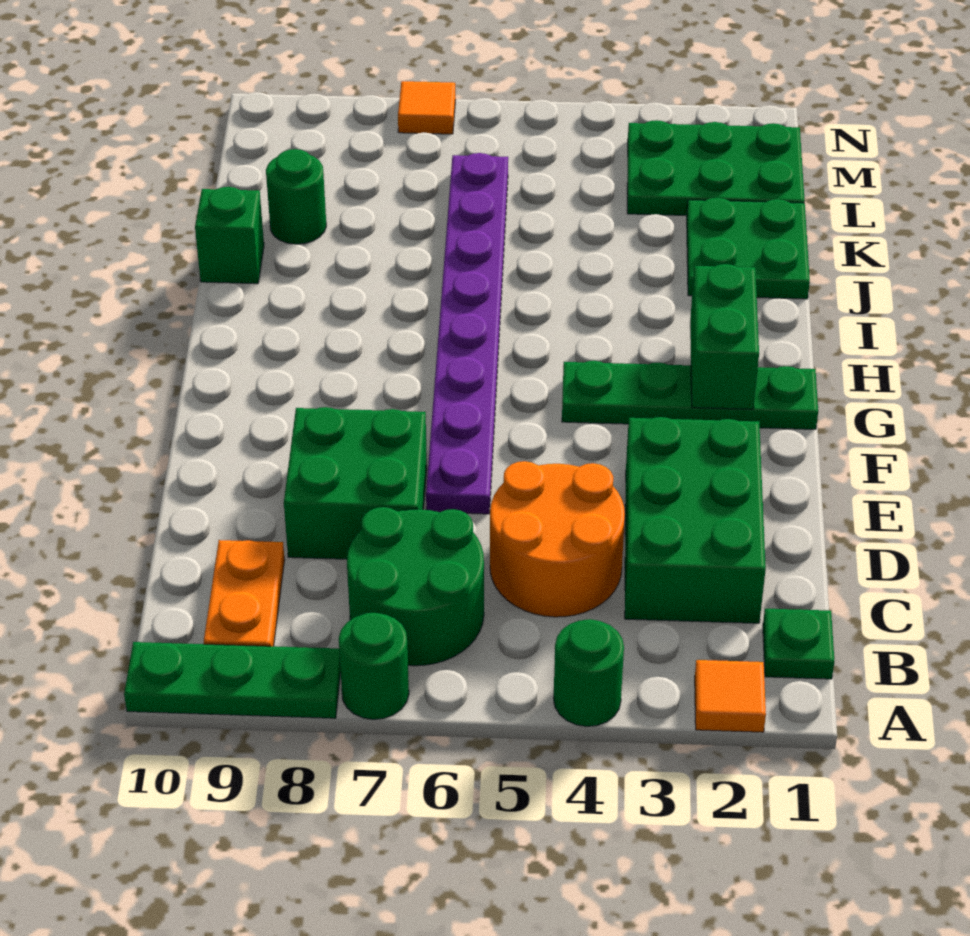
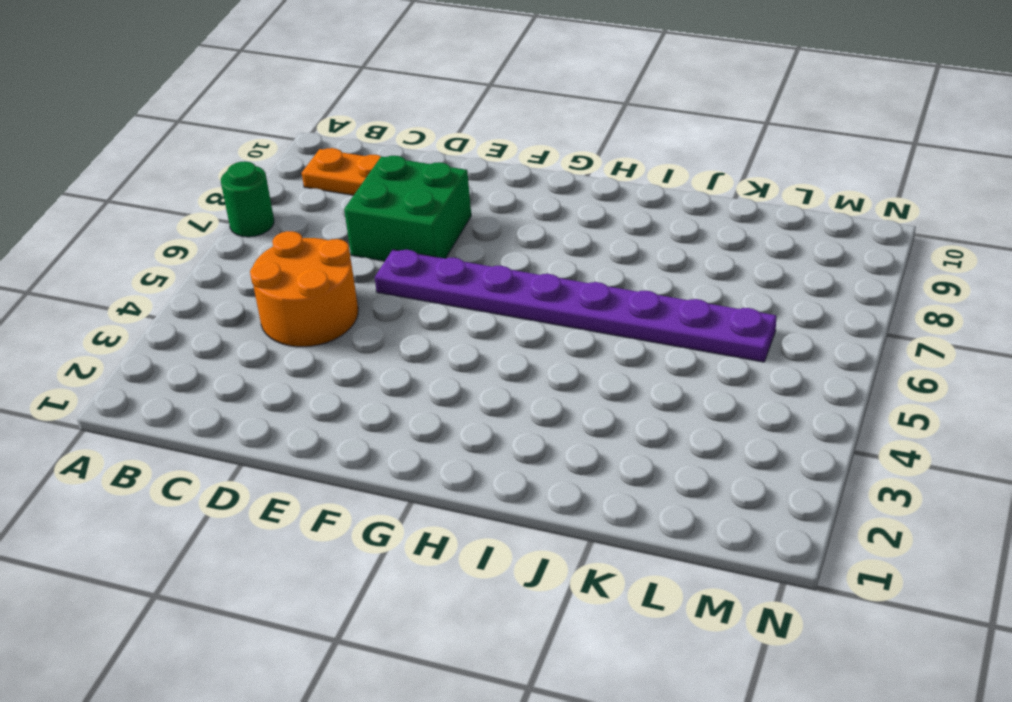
none -> orange 1x1 tile [695,660,766,732]
none -> green 1x1 round brick [554,619,624,726]
none -> green 1x3 plate [124,642,341,718]

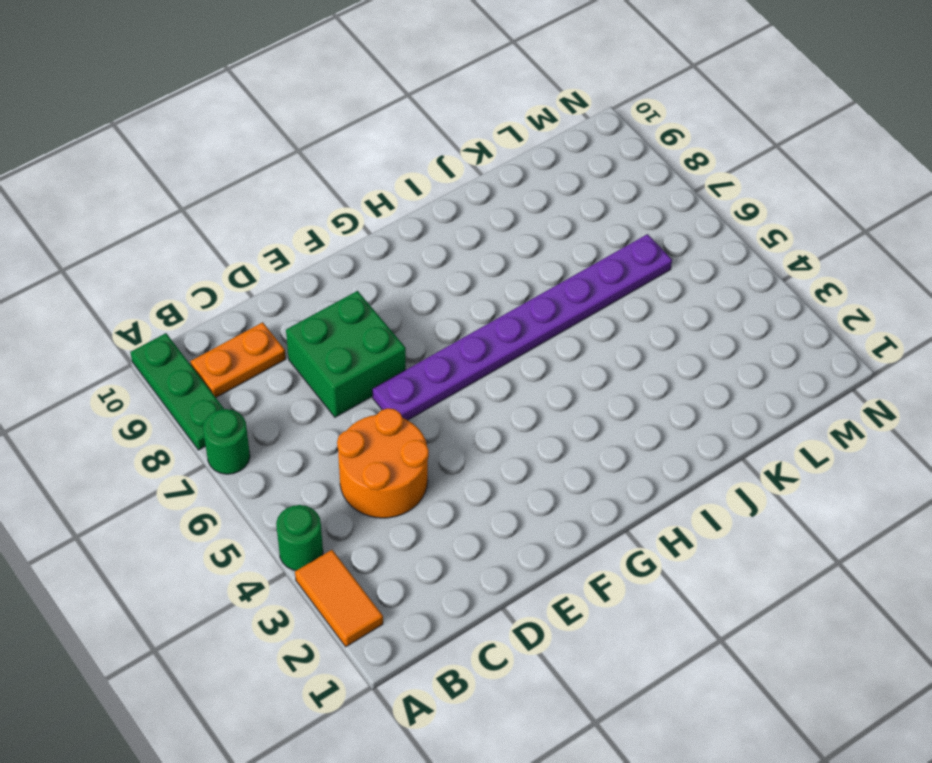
orange 1x2 tile [295,550,383,647] -> orange 1x1 tile [695,660,766,732]
none -> green 1x1 plate [763,609,834,679]
none -> green 2x2 round brick [347,507,484,666]
none -> green 2x3 brick [625,417,766,623]

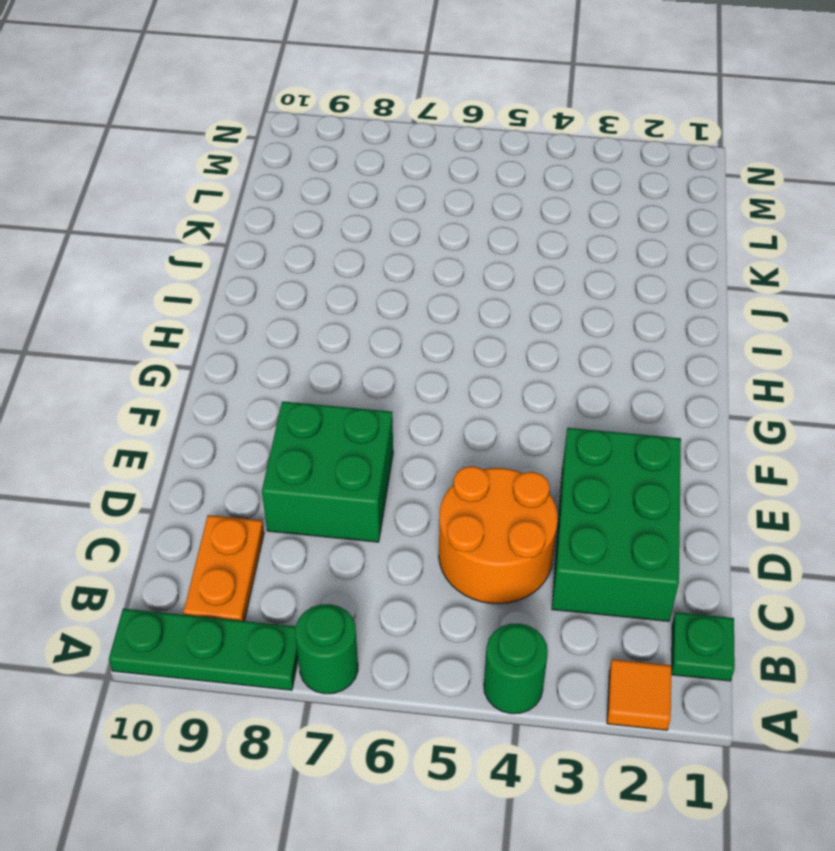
none -> green 2x2 round brick [347,507,484,666]
none -> purple 1x8 plate [426,153,508,514]
none -> green 1x4 plate [562,361,818,429]

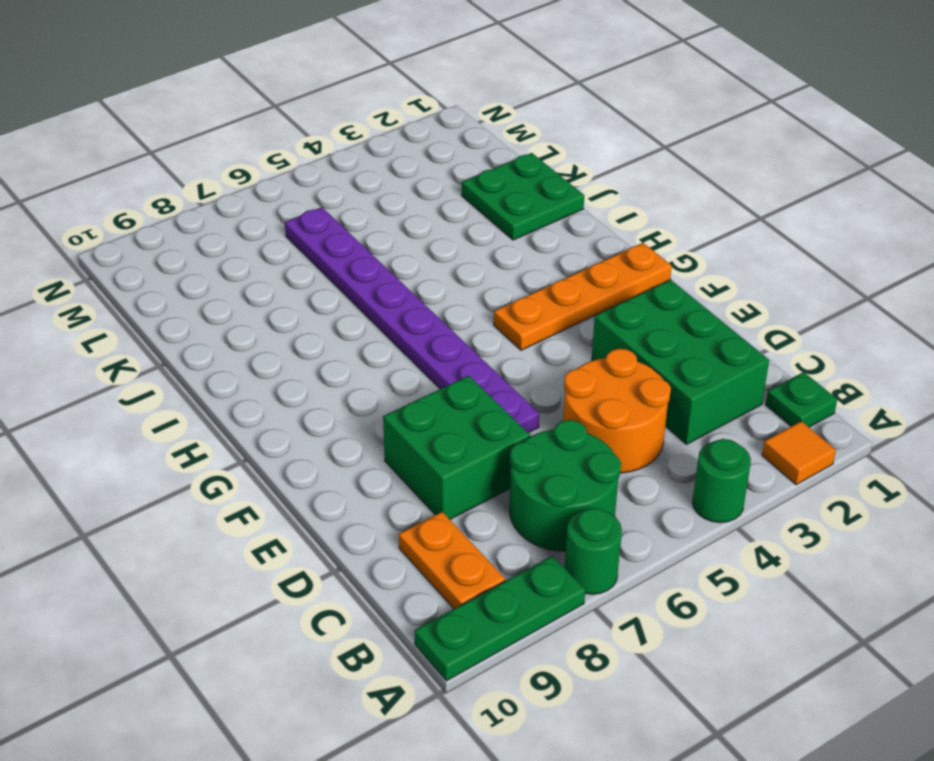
orange 1x4 plate [494,243,672,350] -> green 1x4 plate [562,361,818,429]
none -> green 1x1 brick [195,187,264,284]
none -> green 1x1 round brick [266,149,326,244]
none -> green 2x3 plate [627,120,805,216]

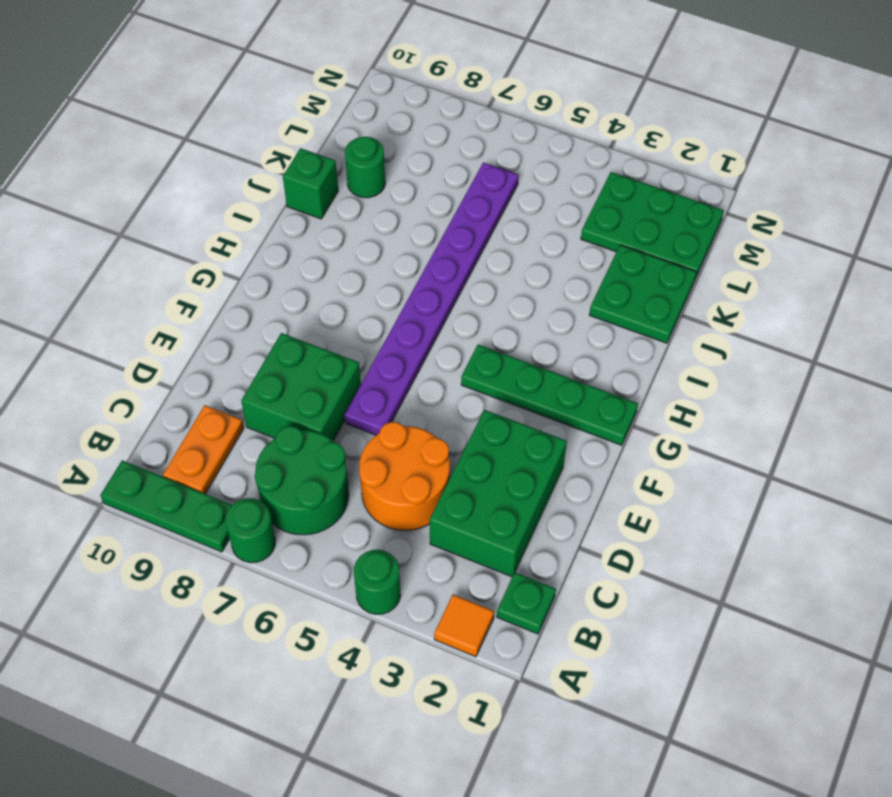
none -> orange 1x1 tile [398,81,456,134]
none -> green 1x2 brick [690,264,759,409]

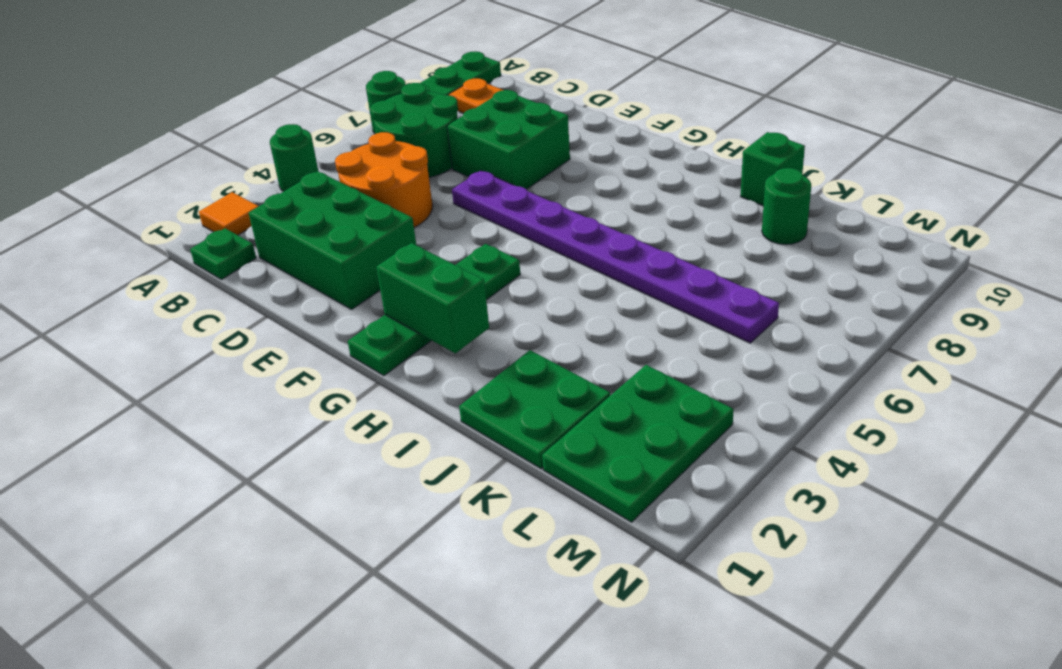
none -> orange 1x1 tile [398,81,456,134]

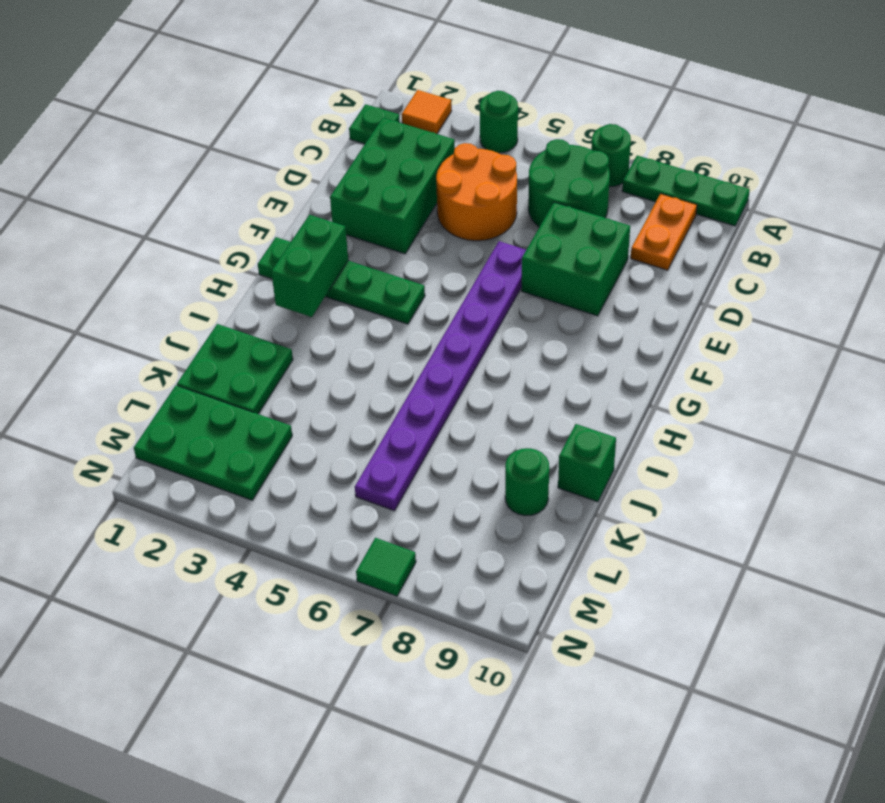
green 1x1 tile [356,538,416,596] -> orange 1x1 tile [398,81,456,134]

